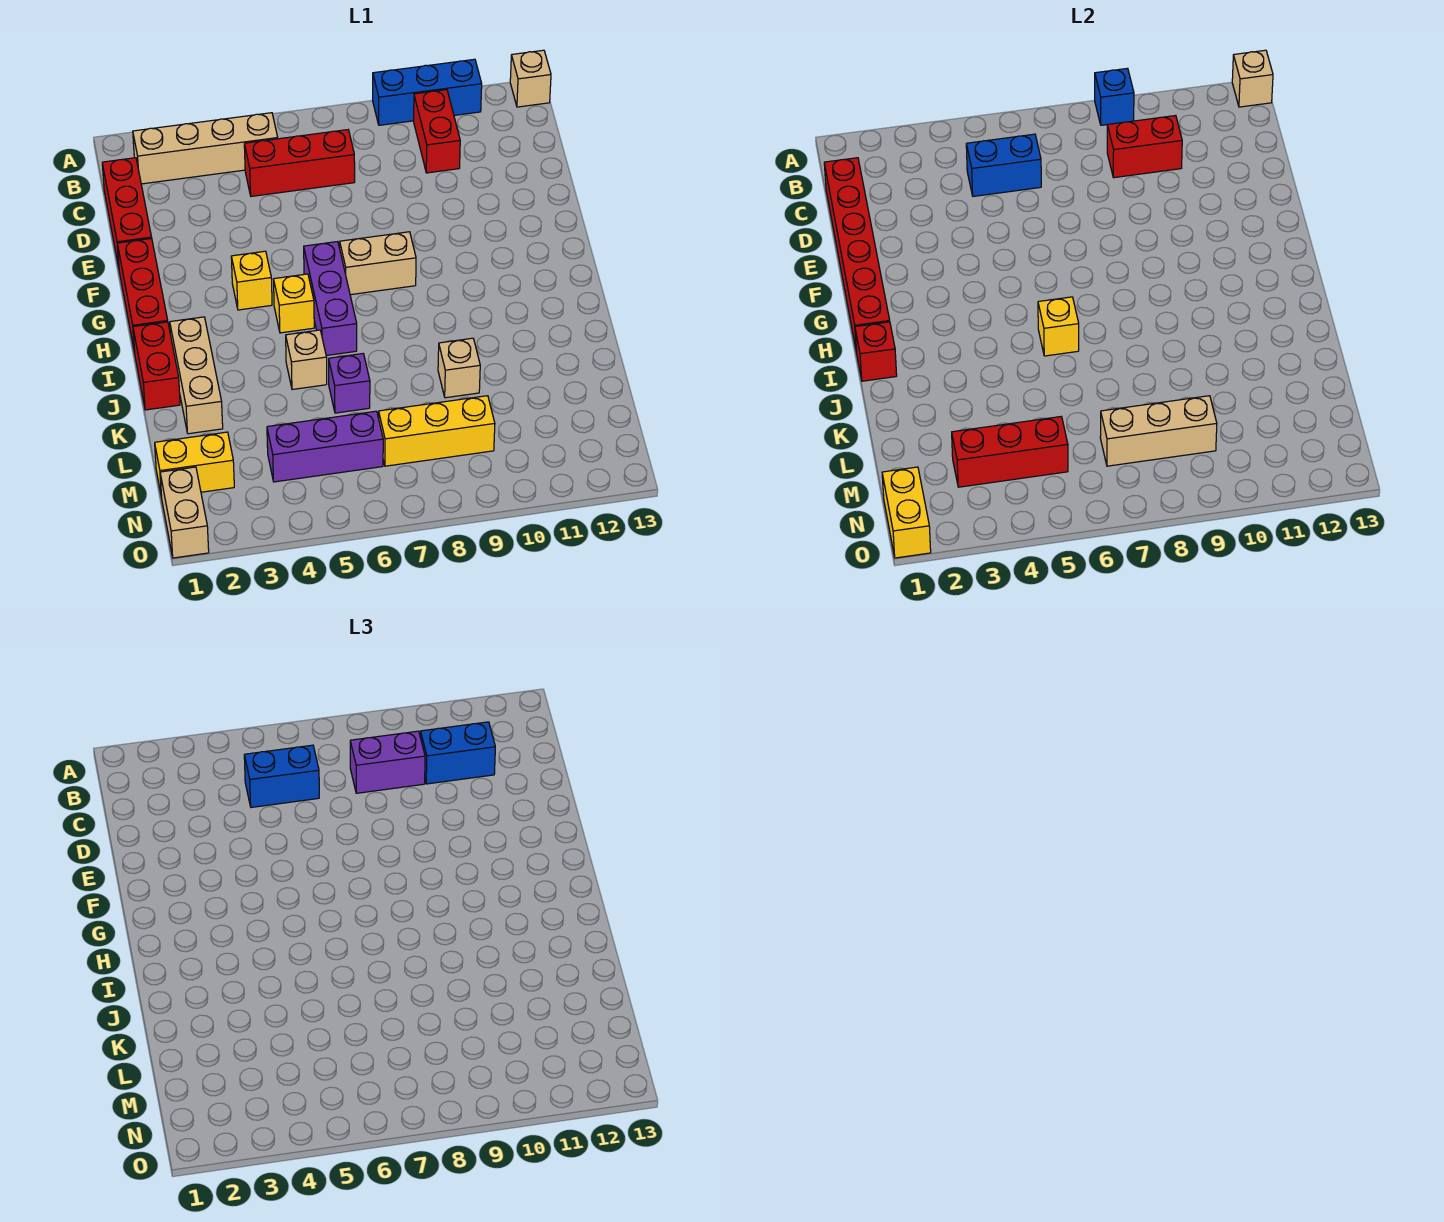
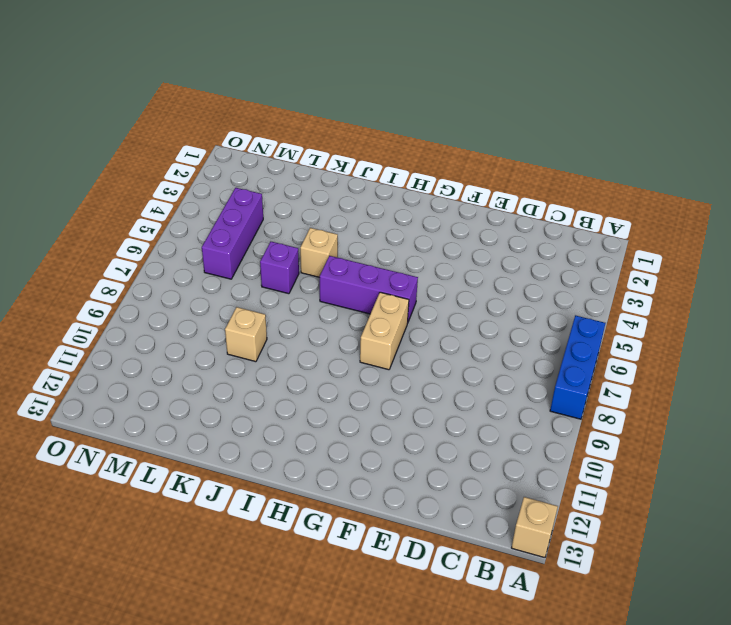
blue 1x3 brick [550,315,606,419] -> blue 1x3 brick moved to [373,59,482,125]
none -> tan 1x4 brick [133,113,278,184]
none -> red 1x2 brick [414,90,460,173]
none -> red 1x3 brick [102,158,152,267]
none -> red 1x3 brick [244,130,355,196]

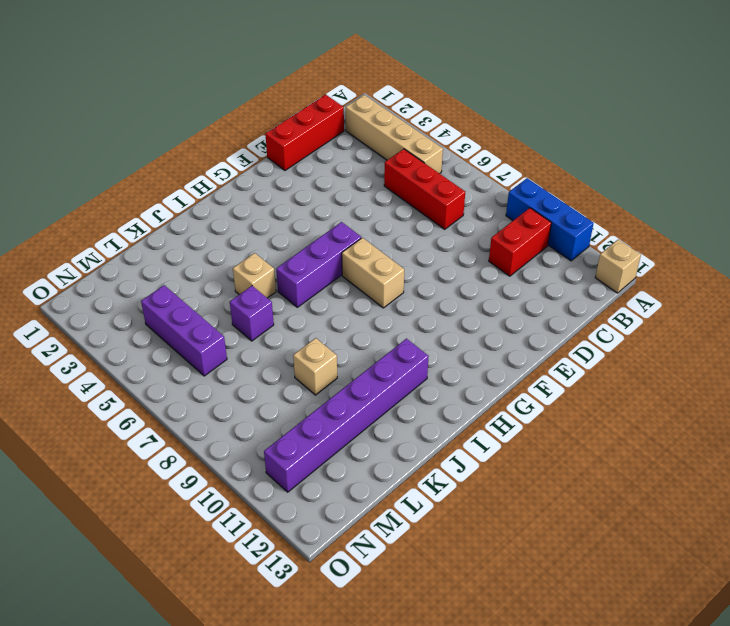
purple 1x6 brick [264,339,429,492] -> none
none -> red 1x3 brick [117,238,168,353]
none -> yellow 1x1 brick [231,251,272,310]
none -> yellow 1x1 brick [274,274,314,333]
none -> red 1x2 brick [133,322,180,410]

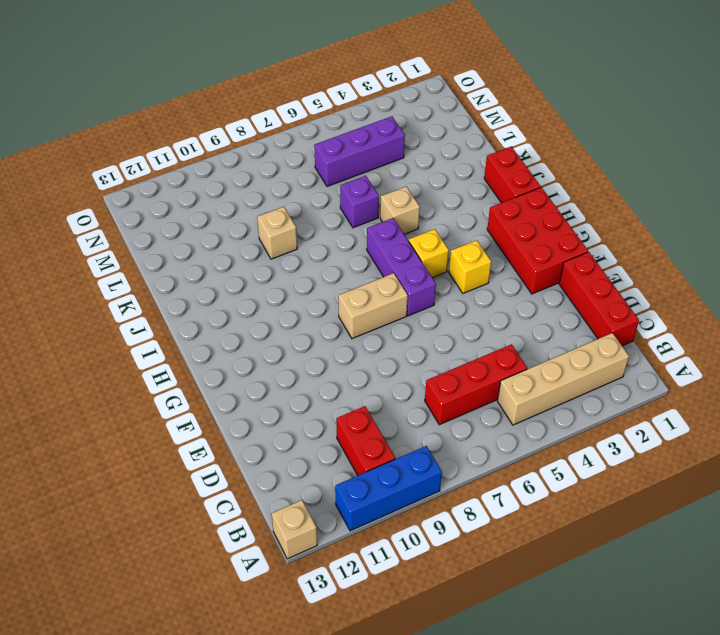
red 2x3 brick [487,187,588,294] -> red 1x3 brick [117,238,168,353]
none -> tan 1x3 brick [170,317,223,434]
none -> yellow 1x2 brick [155,432,234,498]
none -> yellow 1x3 brick [379,396,495,466]
none -> tan 1x2 brick [160,467,209,558]

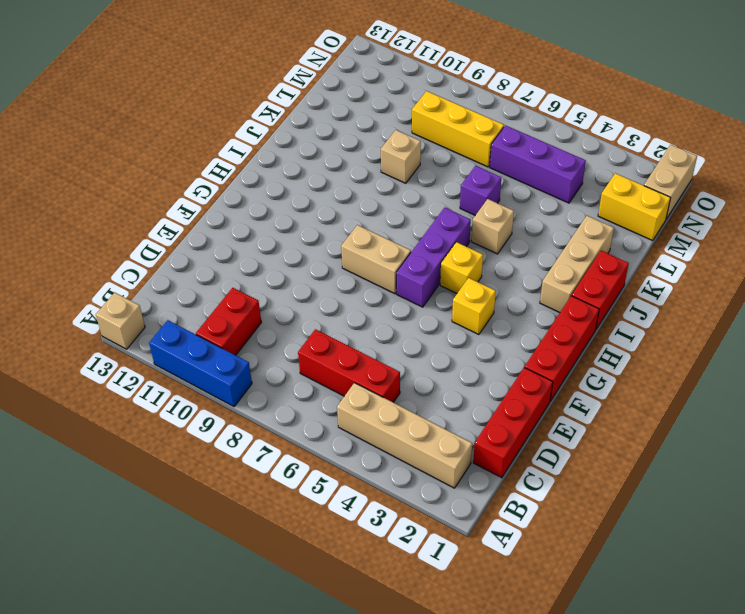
none -> blue 1x1 brick [1095,68,1134,125]
none -> tan 1x1 brick [1232,50,1273,107]
none -> red 1x6 brick [824,158,890,353]
none -> blue 1x2 brick [966,134,1041,196]

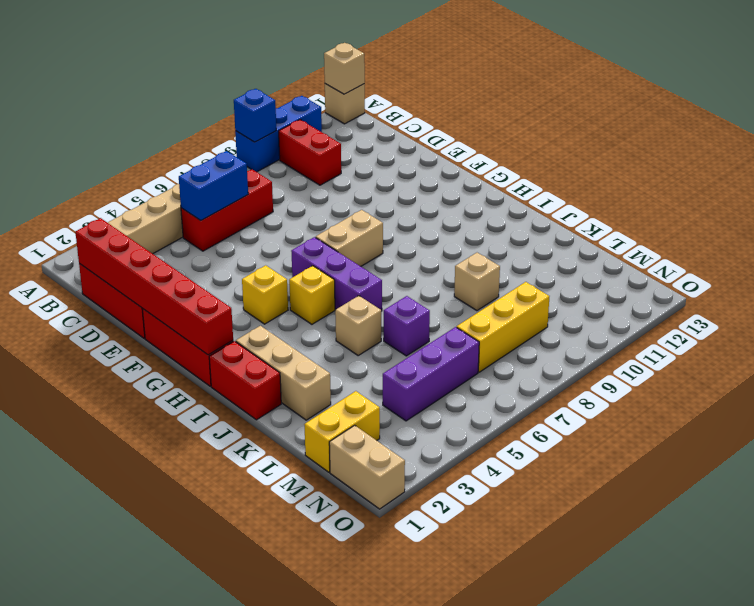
none -> red 1x2 brick [1107,116,1182,178]
none -> red 1x1 brick [855,322,897,381]
none -> yellow 1x1 brick [1038,297,1079,356]
none -> red 1x3 brick [952,417,1068,487]

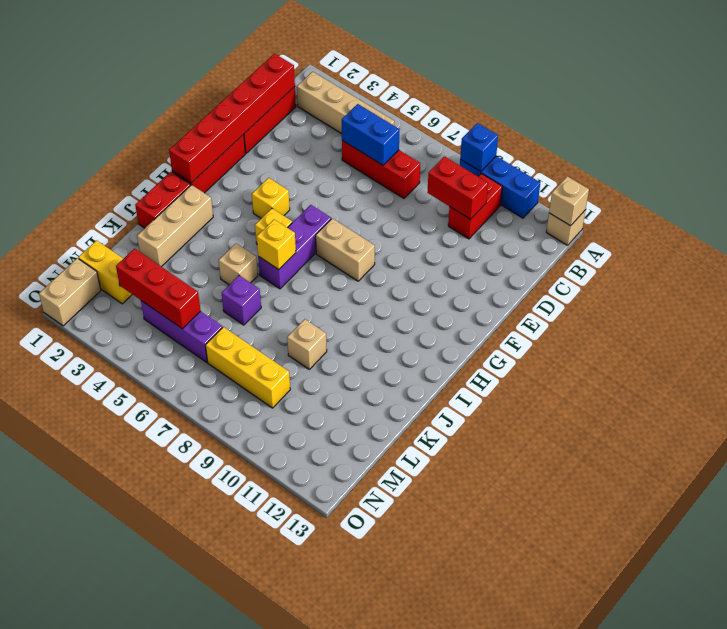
none -> red 1x1 brick [855,322,897,381]
none -> tan 1x3 brick [1100,396,1217,466]
none -> yellow 1x2 brick [882,467,931,558]
none -> blue 1x2 brick [244,745,319,807]

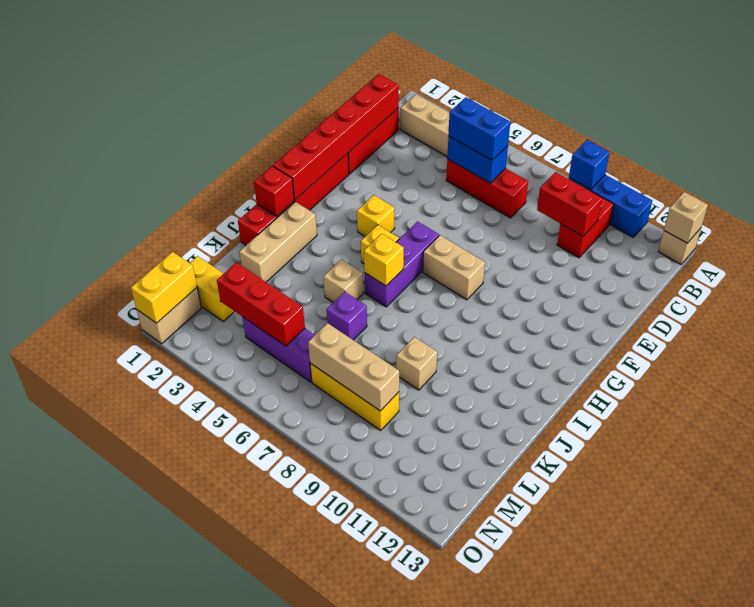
none -> purple 1x2 brick [350,731,425,793]
none -> blue 1x2 brick [420,722,495,784]

